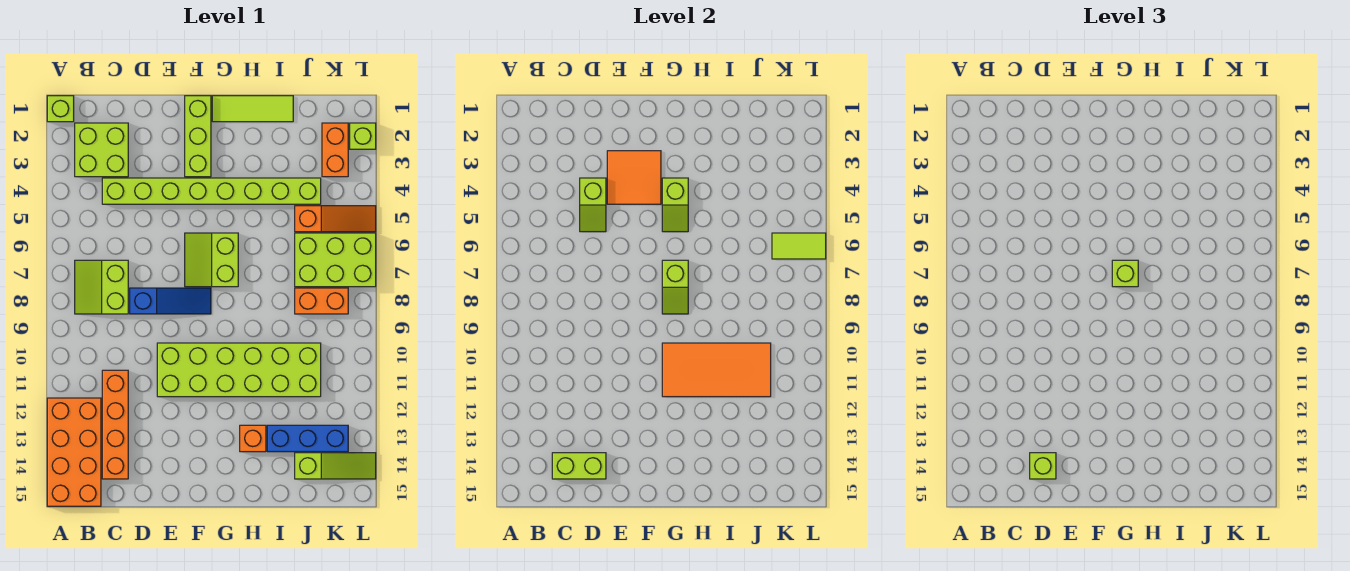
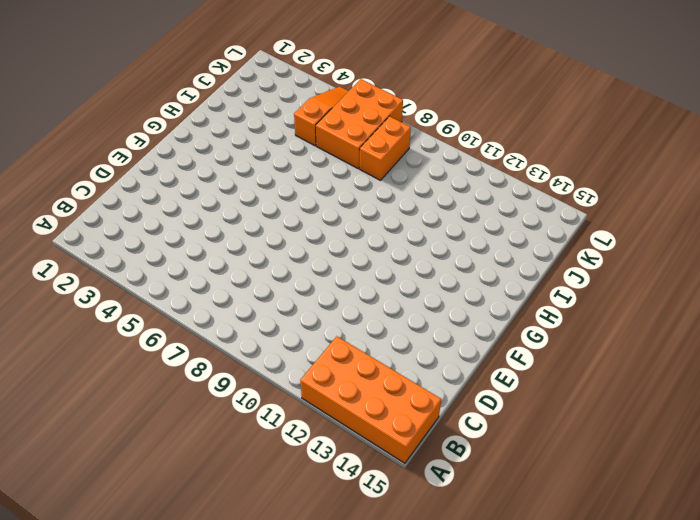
orange 2x3 brick [316,79,403,168] -> lime 2x3 brick [295,233,376,287]
none -> lime 1x1 brick [47,96,74,122]
none -> lime 2x2 brick [75,123,128,177]
none -> lime 2x2 slope [75,260,128,314]

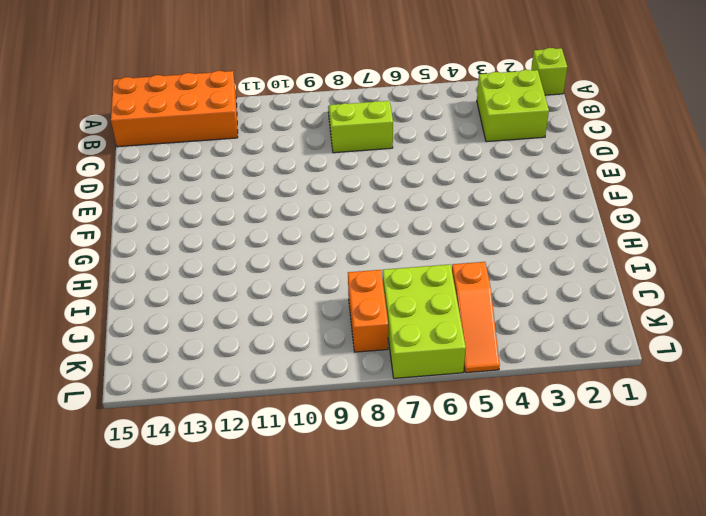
none -> lime 1x8 brick [102,178,321,204]
none -> orange 1x4 brick [102,370,128,479]
none -> blue 1x3 slope [130,288,211,314]

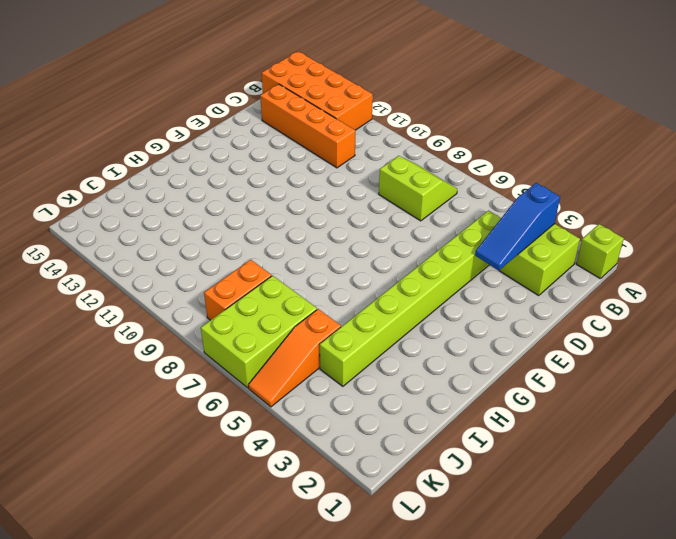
blue 1x3 slope [475,183,560,270] -> blue 1x3 slope moved to [130,288,211,314]
none -> lime 2x6 brick [157,343,321,397]
none -> lime 1x3 brick [185,96,211,177]
none -> lime 2x2 slope [185,233,238,287]

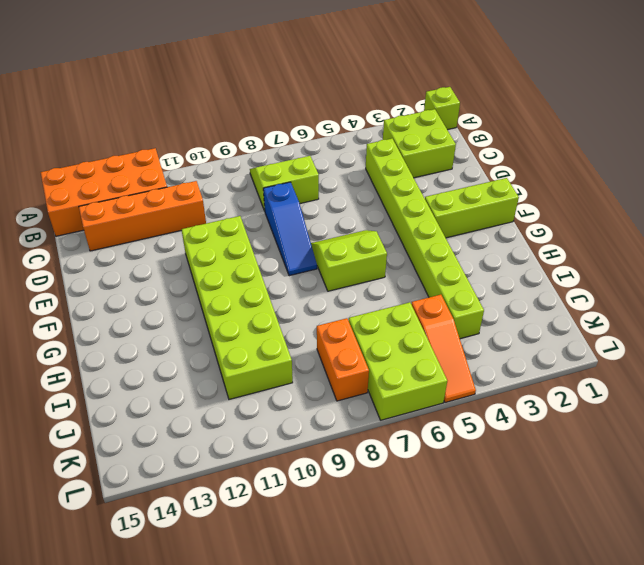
none -> lime 1x3 tile [212,96,293,122]
none -> orange 1x1 brick [240,425,266,452]
none -> blue 1x3 brick [267,425,348,452]

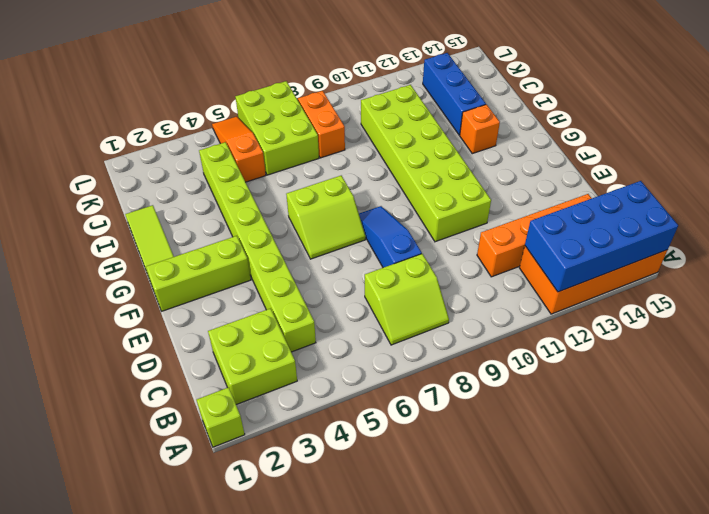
blue 2x4 brick [525,181,678,292] -> none
none -> lime 1x3 slope [295,453,376,479]
none -> orange 1x2 brick [322,123,348,177]
none -> lime 1x1 brick [350,123,376,149]

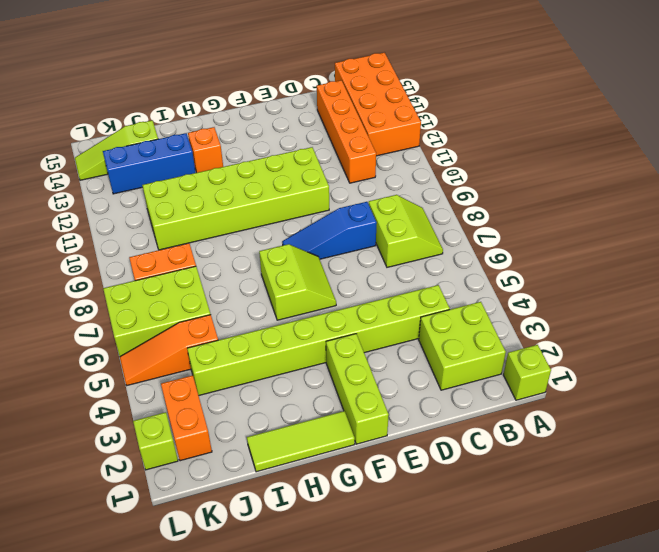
none -> lime 1x2 brick [552,453,606,479]
none -> lime 1x2 slope [580,178,606,232]
none -> orange 2x2 tile [607,151,661,204]

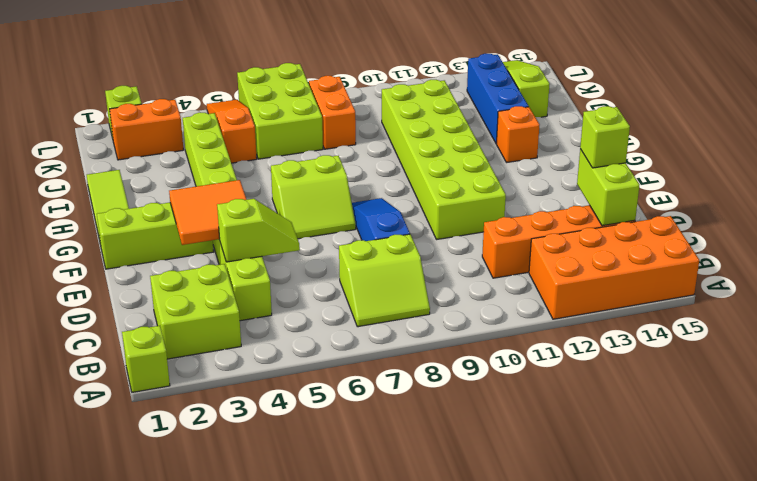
none -> lime 1x2 slope [662,178,688,232]
none -> lime 1x2 slope [662,260,688,314]
none -> orange 2x4 tile [662,343,771,397]

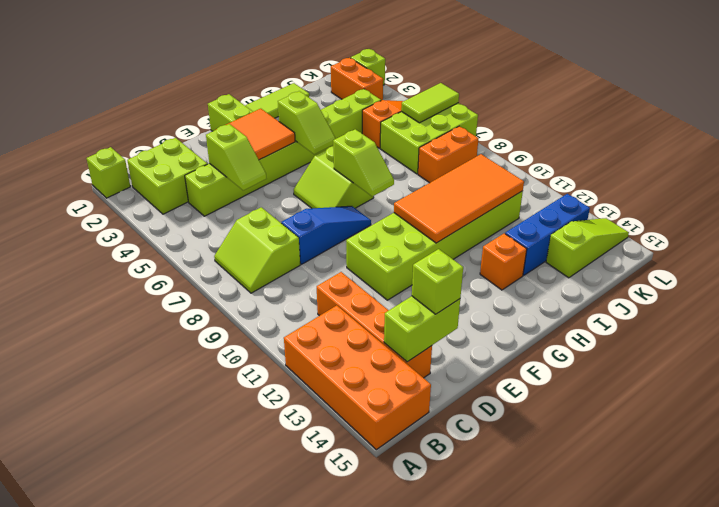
none -> lime 1x1 brick [1112,260,1138,287]

